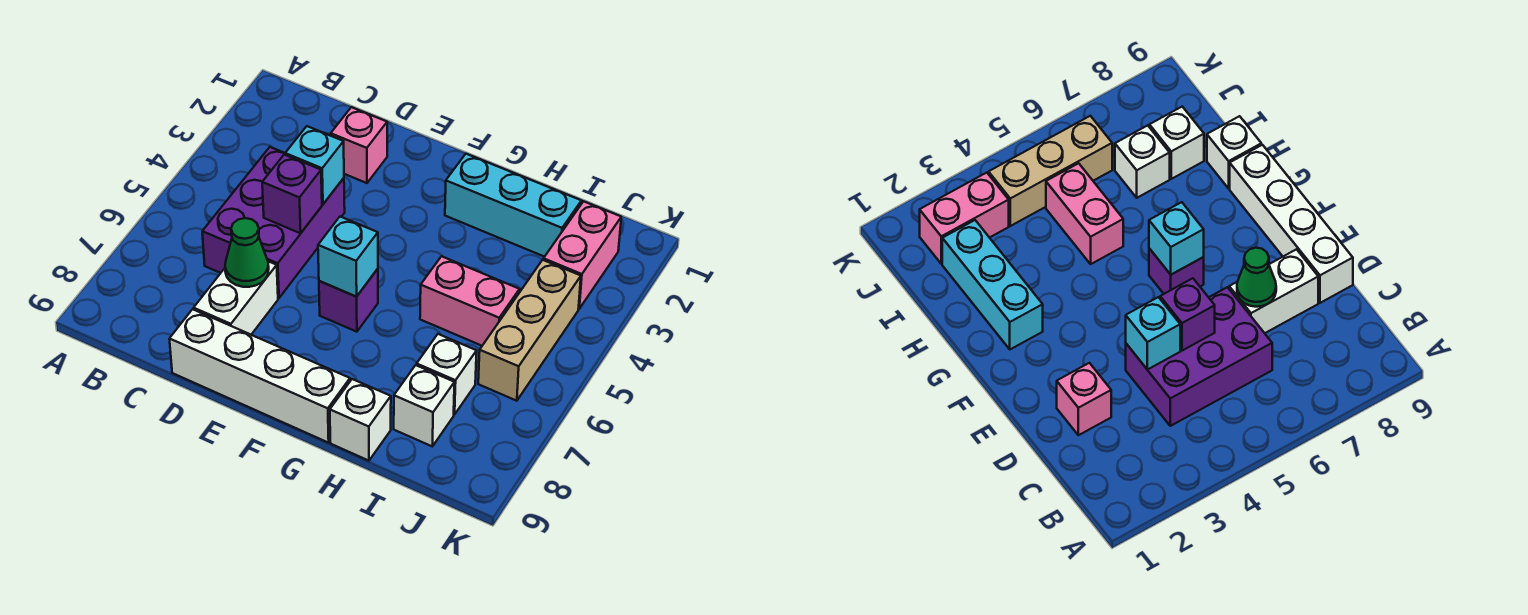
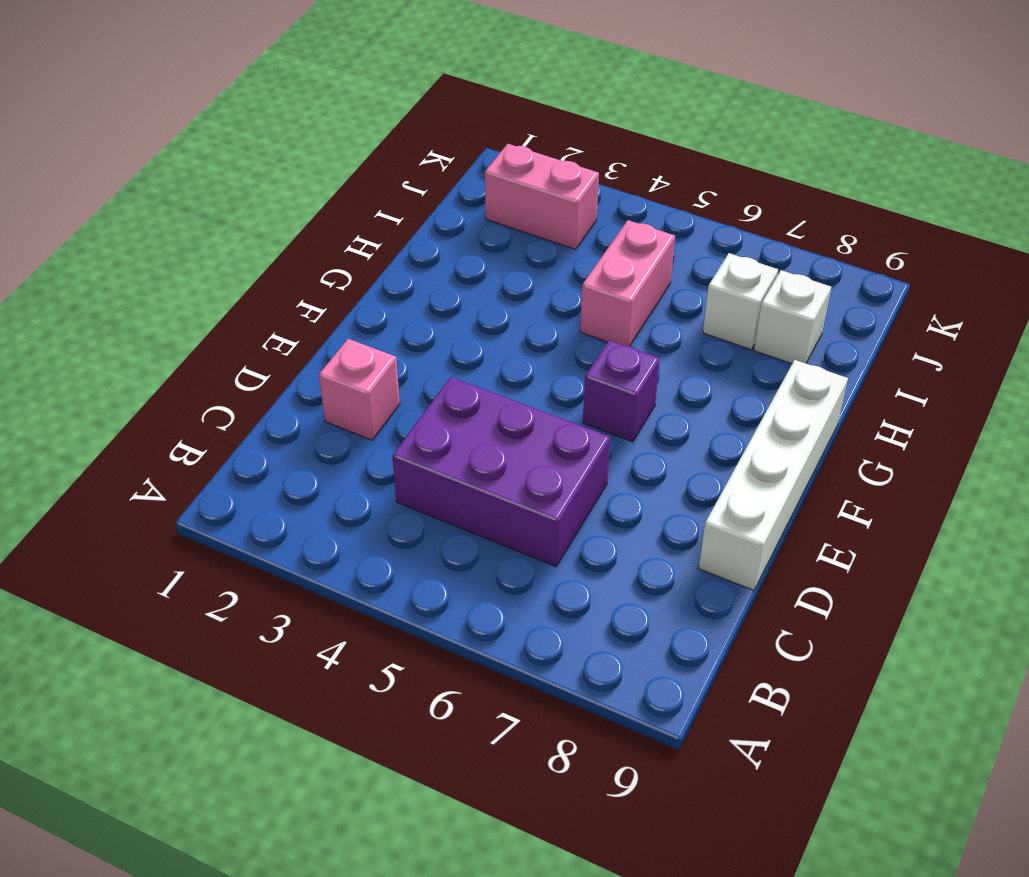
none -> white 1x2 brick [194,261,278,335]
none -> cyan 1x3 brick [445,154,581,257]
none -> white 1x1 brick [330,379,391,461]

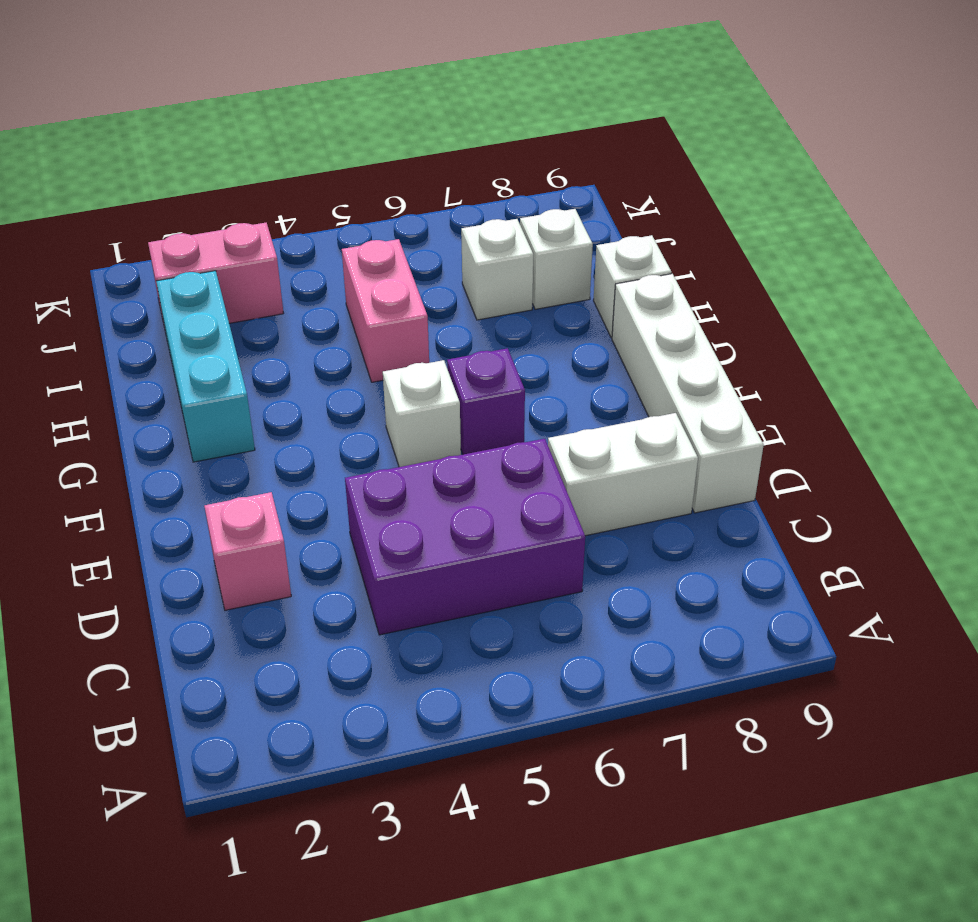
white 1x1 brick [383,360,461,467] -> none
none -> tan 1x3 brick [478,260,581,401]
none -> cyan 1x1 brick [285,126,344,204]
none -> purple 1x1 brick [262,155,322,233]

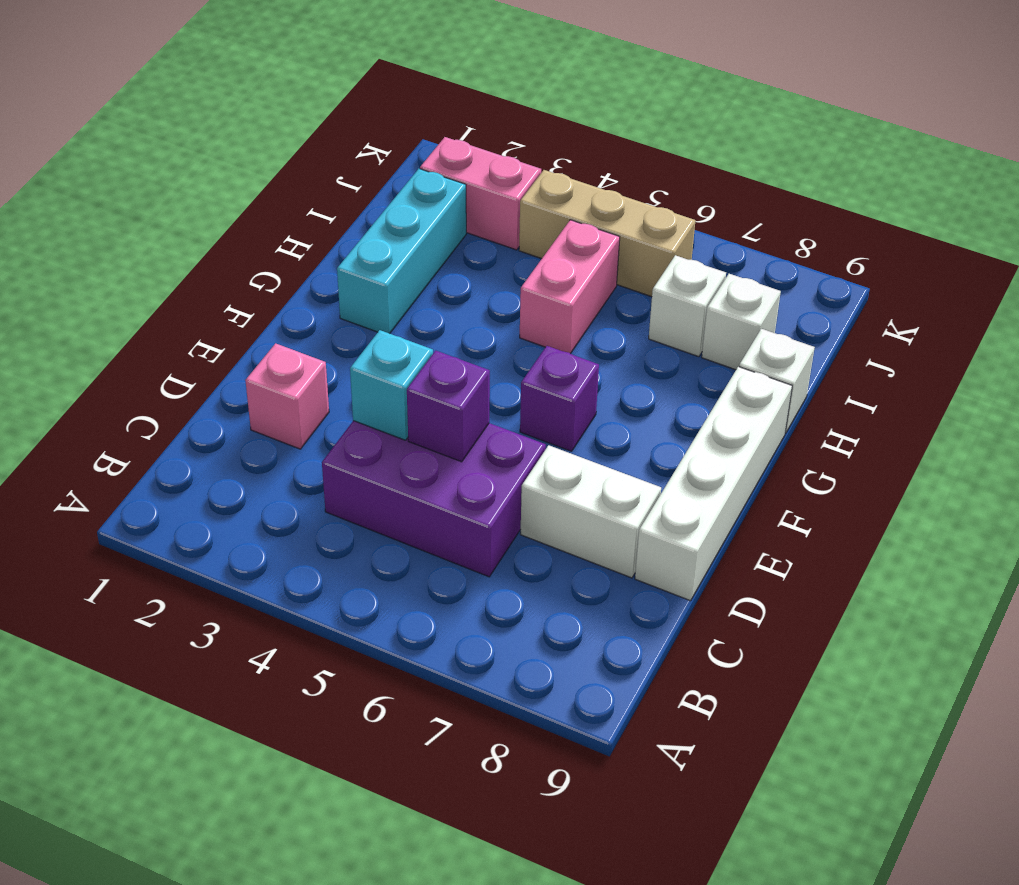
none -> green 1x1 cone [225,218,269,287]
none -> cyan 1x1 brick [318,217,378,297]

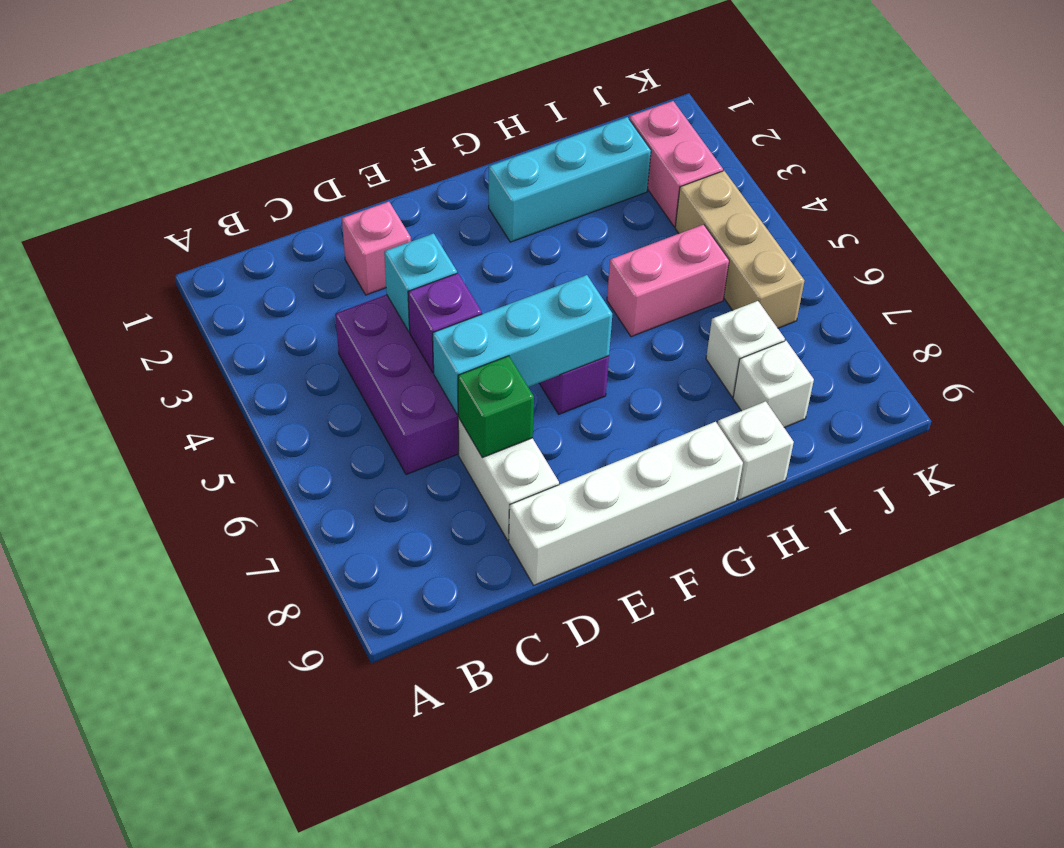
cyan 1x3 brick [433,275,612,415] -> cyan 1x1 brick [318,217,378,297]
green 1x1 brick [458,356,534,458] -> green 1x1 cone [225,218,269,287]

